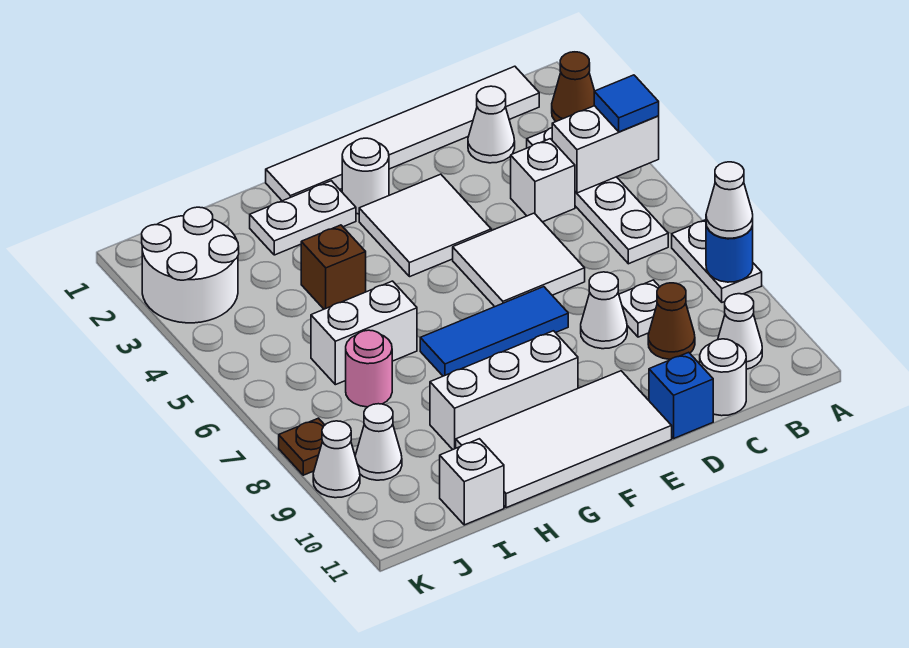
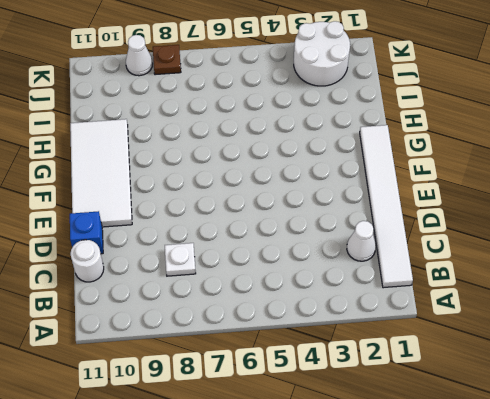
none -> brown 1x1 cone [552,52,594,121]
none -> white 1x2 plate [672,220,762,302]
none -> white 1x4 plate [527,128,668,264]
none -> white 1x1 cone [718,294,762,369]

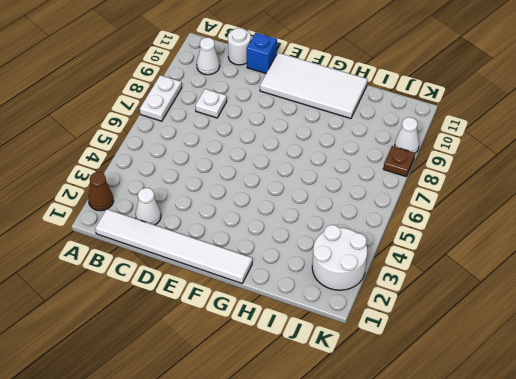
none -> white 1x4 plate [527,128,668,264]
none -> white 1x1 brick [511,139,575,222]
none -> brown 1x1 cone [648,283,695,359]
none -> white 2x2 tile [453,213,585,307]

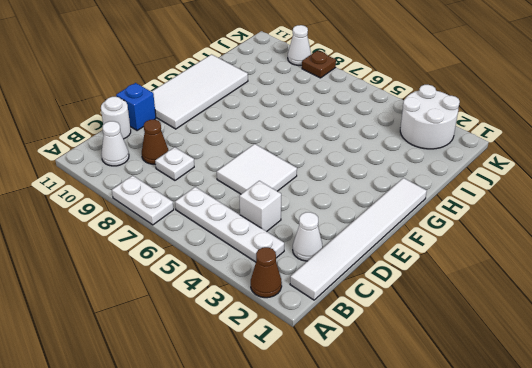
none -> white 1x1 cone [581,272,627,349]
none -> white 2x2 tile [359,174,491,277]
none -> blue 1x3 tile [420,287,568,376]
none -> white 1x1 round brick [342,138,389,214]

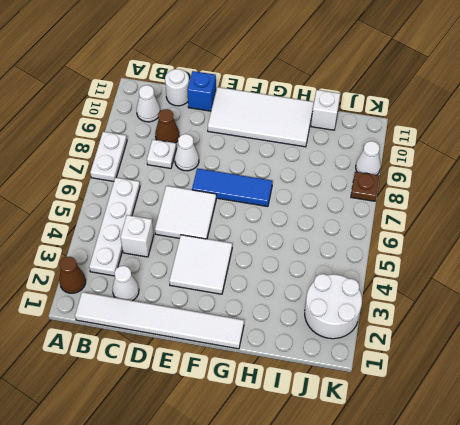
none -> white 1x1 round brick [342,138,389,214]
none -> white 1x3 brick [430,331,578,449]
none -> white 1x2 plate [250,181,356,255]
none -> brown 1x1 brick [301,225,366,309]

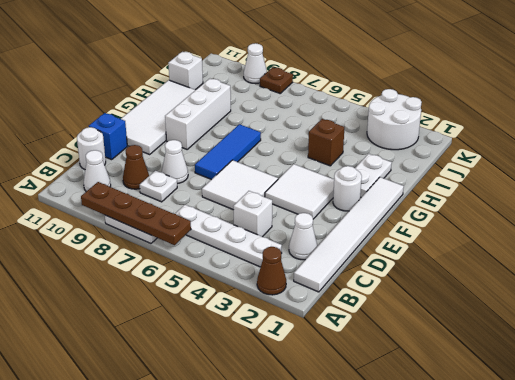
brown 1x4 plate [81,182,191,245] -> blue 1x1 round brick [706,225,753,282]
none -> white 1x2 brick [311,281,417,385]
none -> pink 1x1 round brick [346,330,392,407]
none -> white 1x1 cone [355,404,402,480]
none -> white 1x2 brick [552,106,659,193]

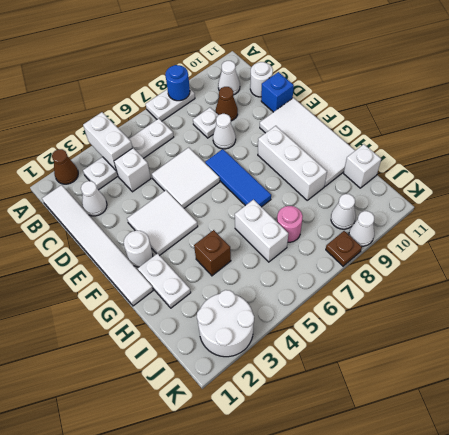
none -> blue 1x1 tile [594,75,659,132]
none -> white 1x1 cone [706,162,753,238]

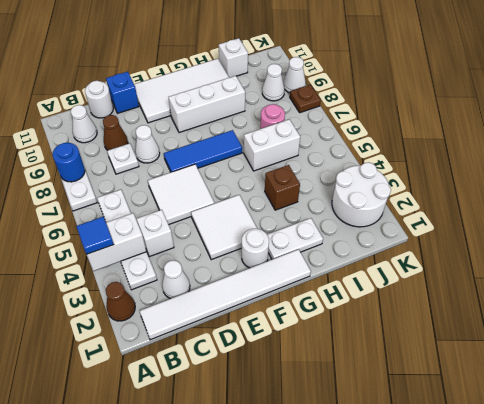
none -> white 1x1 cone [706,162,753,238]

